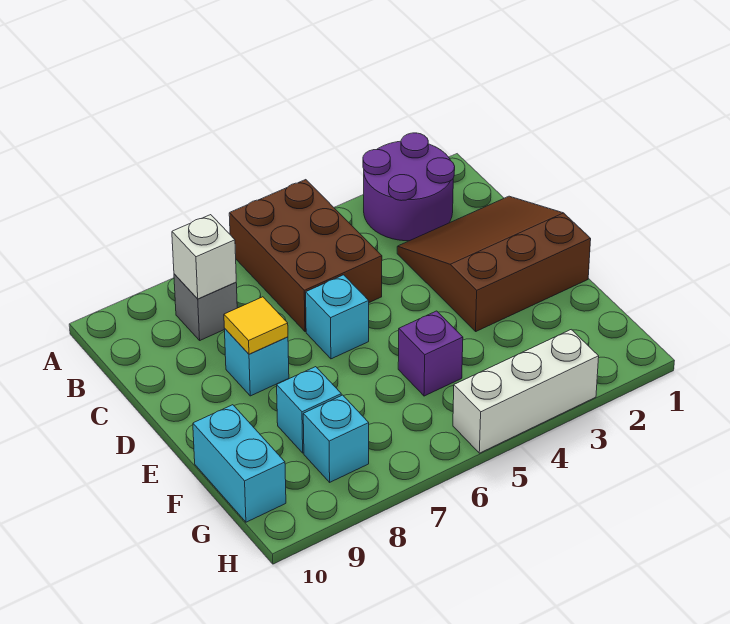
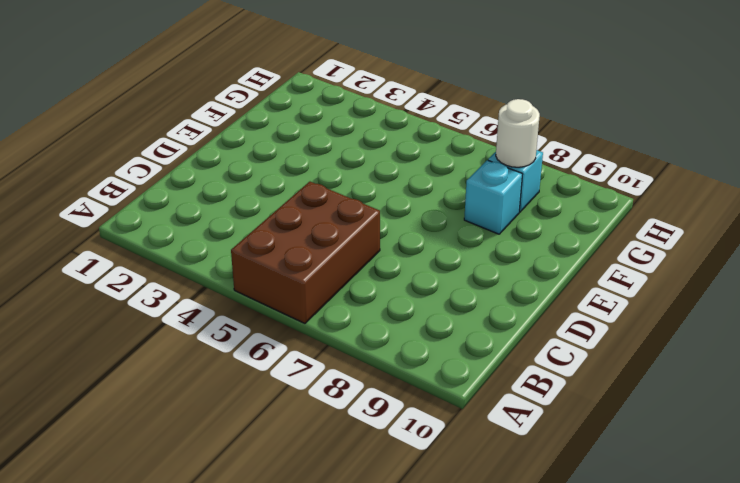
white 1x1 round brick [496,99,540,167] -> none
none -> purple 2x2 round brick [363,133,455,241]
none -> grey 1x1 brick [174,274,237,340]
none -> brown 3x3 slope [397,196,591,331]

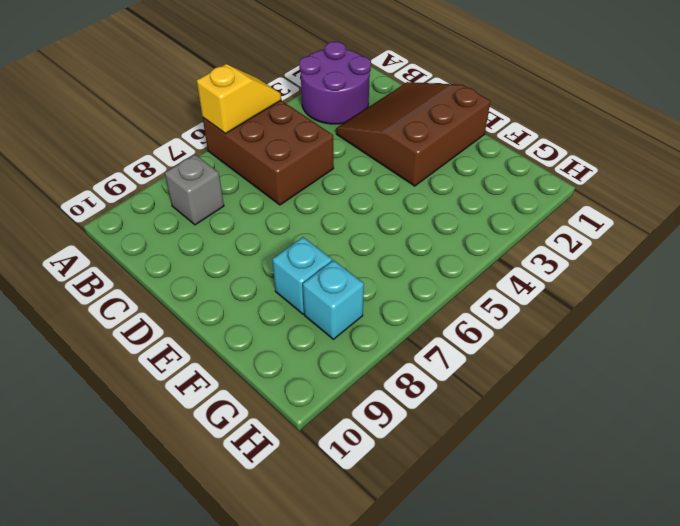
yellow 1x2 slope [197,64,281,134] -> none
none -> cyan 1x1 brick [306,275,369,359]
none -> cyan 1x1 brick [224,329,289,396]
none -> purple 1x1 brick [398,311,463,396]

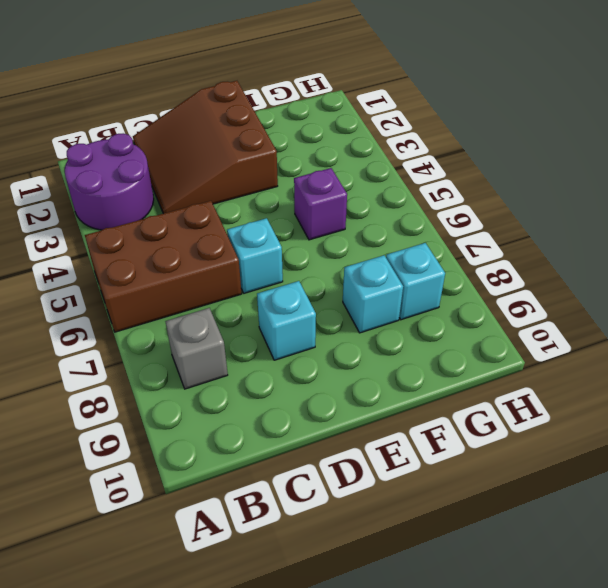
none -> cyan 1x2 brick [193,405,286,522]
none -> white 1x3 brick [453,330,599,453]
none -> white 1x1 brick [172,215,236,299]

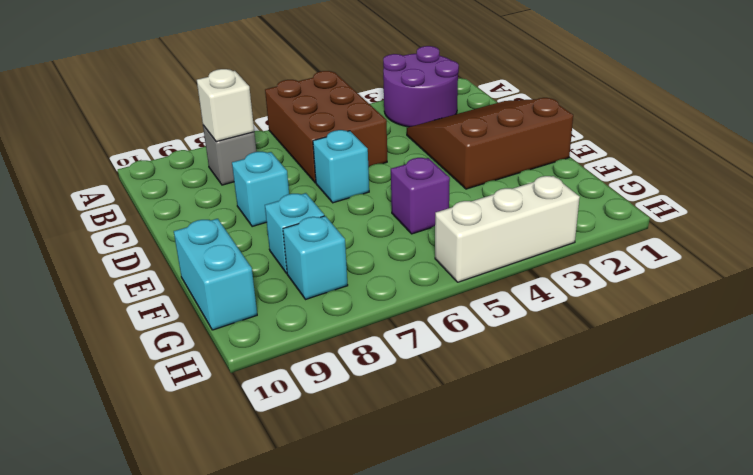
none -> yellow 1x1 tile [224,297,288,354]

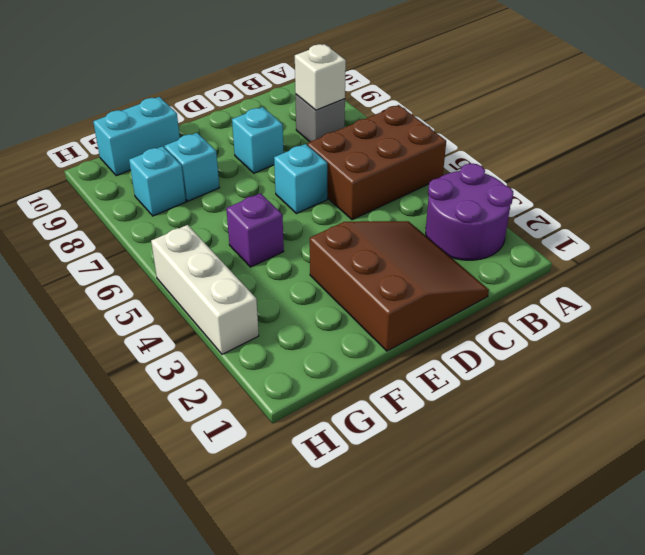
none -> yellow 1x1 tile [224,297,288,354]

